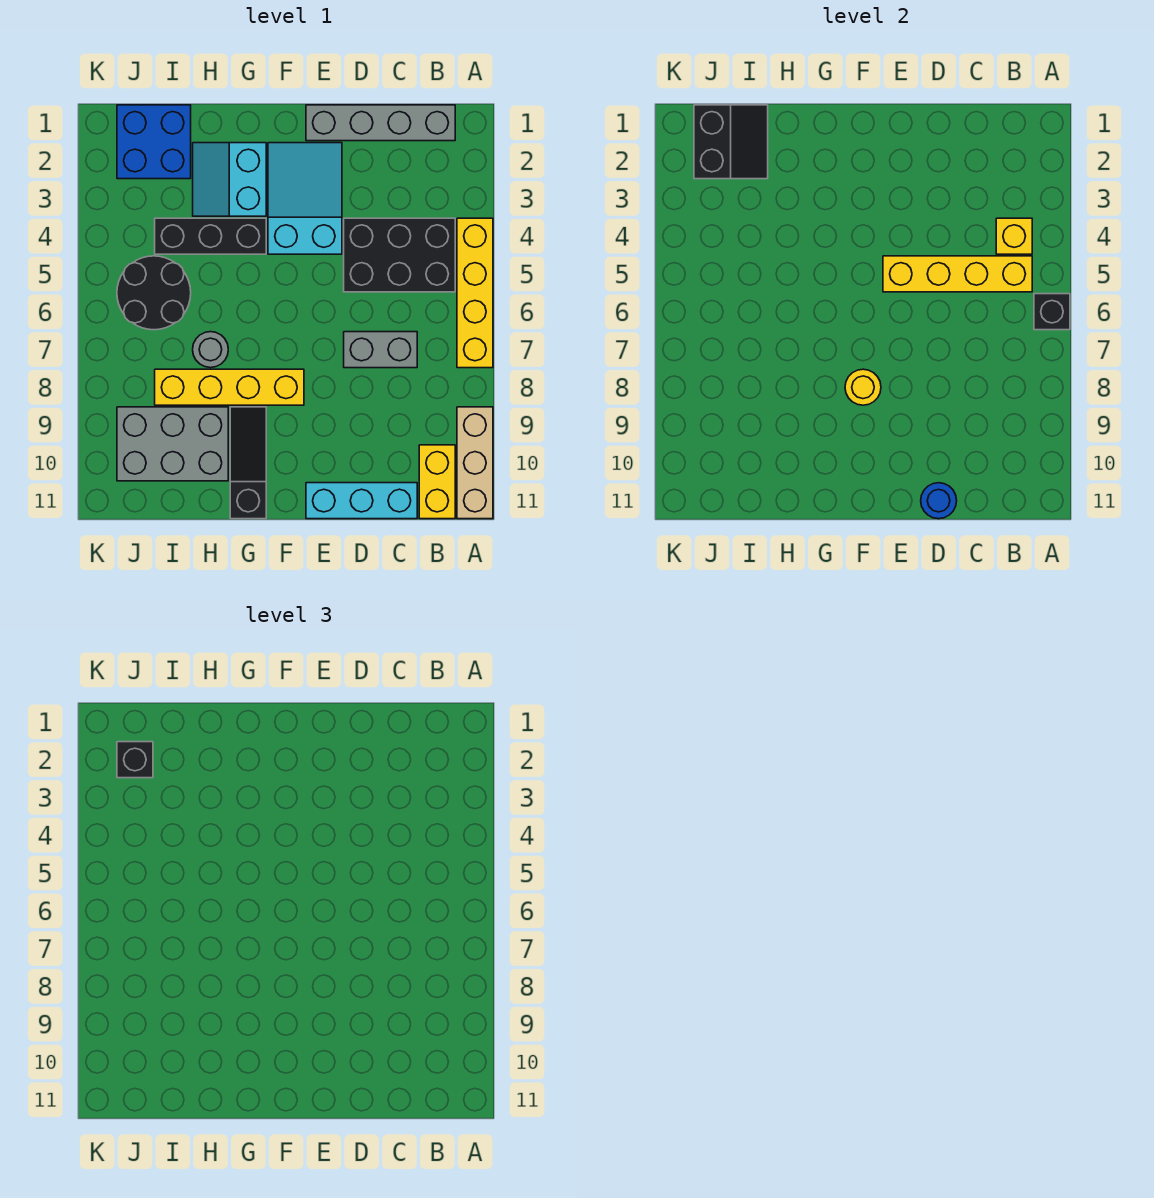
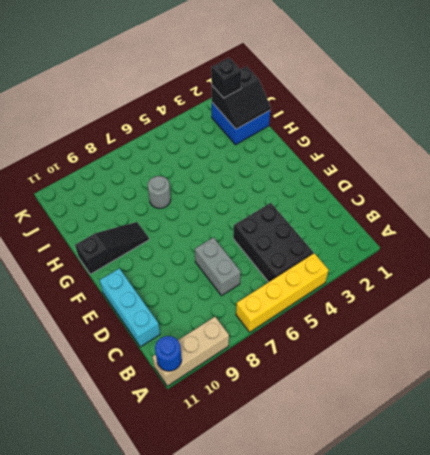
blue 1x1 round brick [155,336,182,371] -> blue 1x1 round brick moved to [921,483,957,519]
none -> grey 1x4 brick [306,105,455,141]
none -> yellow 1x2 brick [419,445,455,519]
none -> cyan 2x3 slope [268,143,342,254]

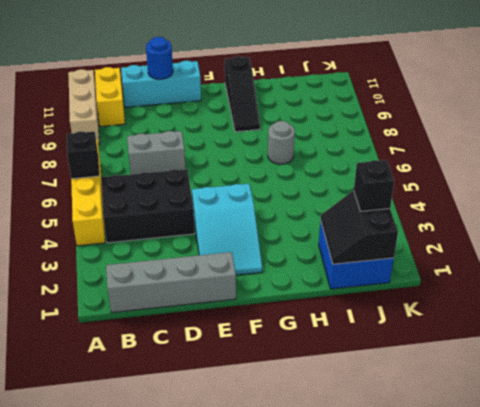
none -> yellow 1x4 brick [155,369,304,405]
none -> cyan 2x2 slope [193,143,266,216]
none -> black 1x3 brick [155,218,266,254]

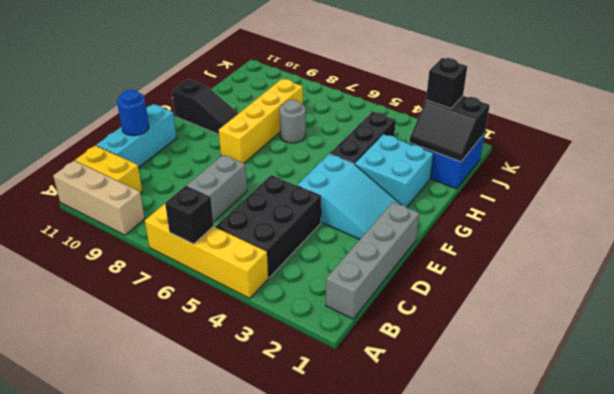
cyan 2x2 brick [355,134,434,207] -> cyan 2x2 slope [193,143,266,216]
none -> grey 2x3 brick [117,407,228,481]
none -> black 2x2 round brick [117,256,191,330]
none -> yellow 1x1 brick [996,218,1032,254]

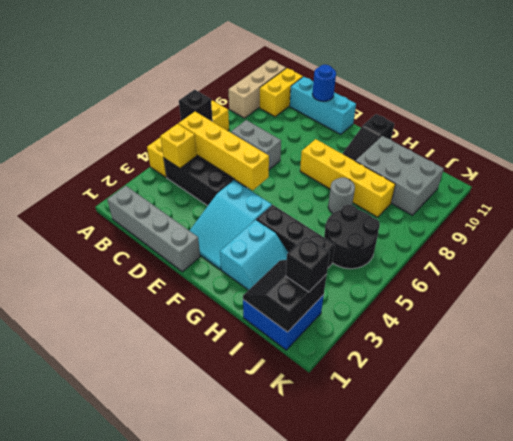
none -> yellow 1x1 round brick [845,369,881,405]

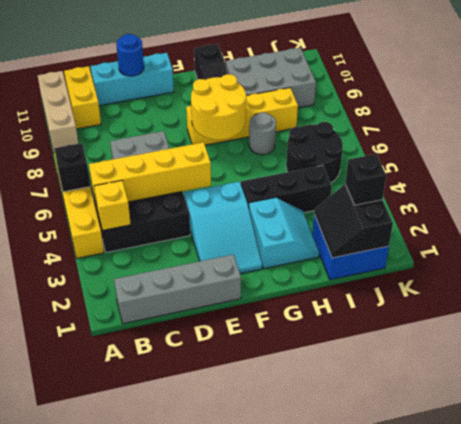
yellow 2x2 round brick [191,74,246,140] -> yellow 1x1 round brick [845,369,881,405]

